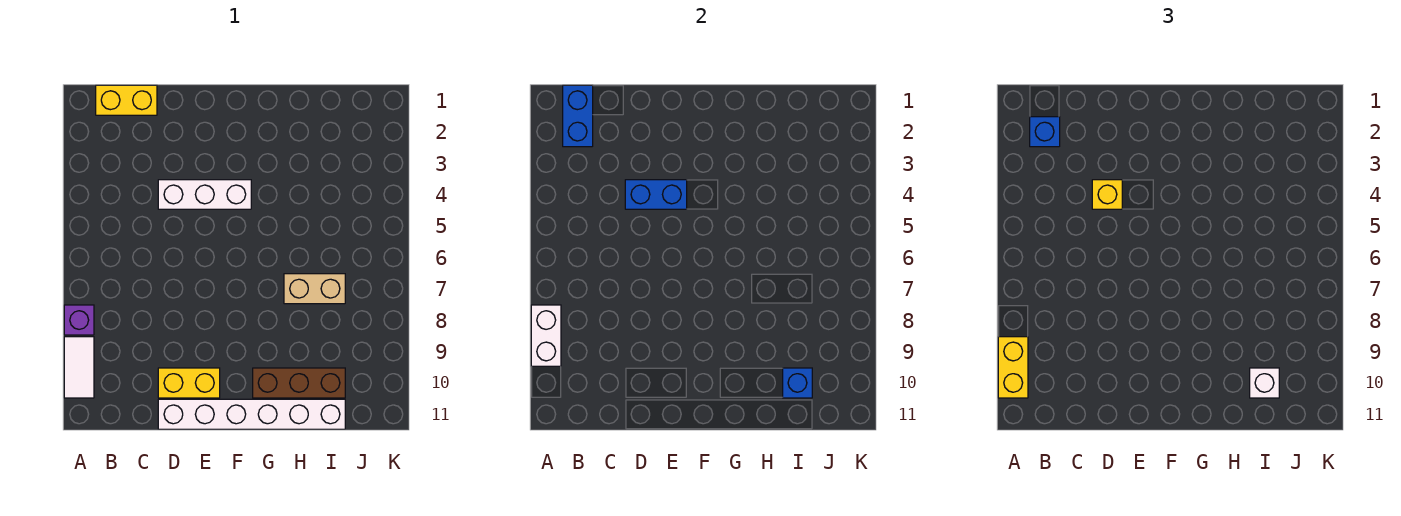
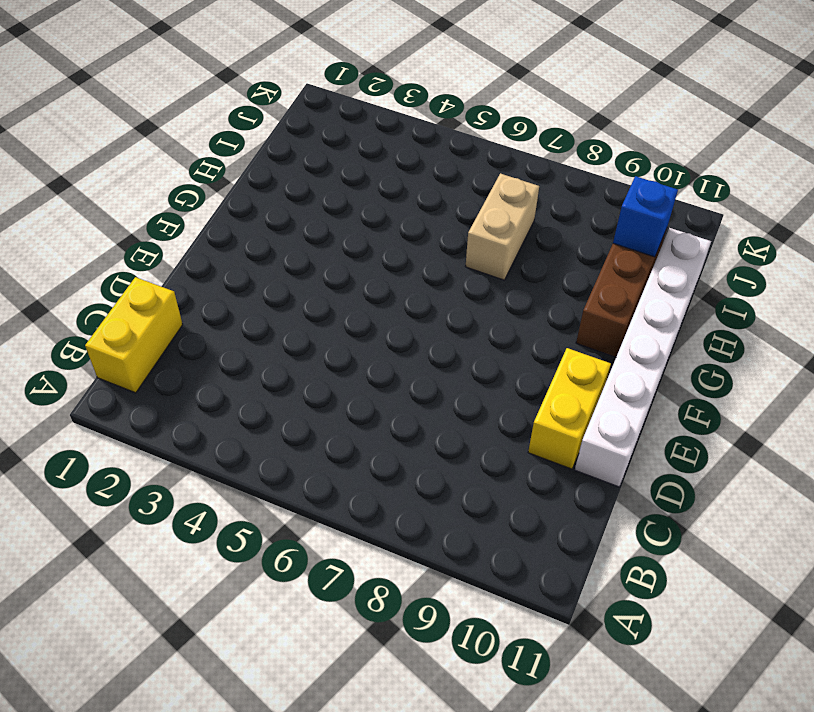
none -> purple 1x1 brick [64,305,94,335]
none -> white 1x2 tile [64,337,94,398]
none -> white 1x3 brick [158,180,251,209]

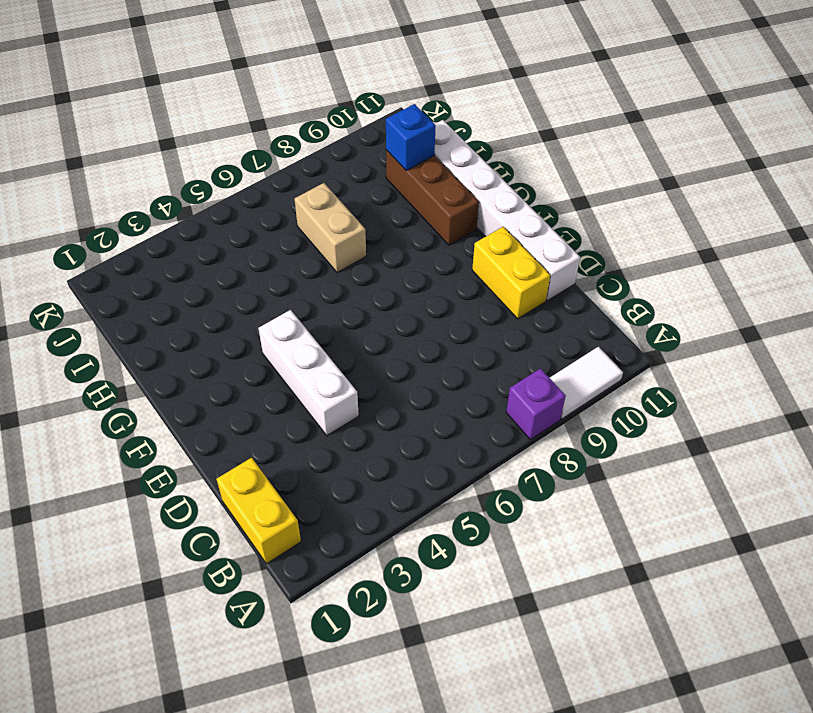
none -> white 1x2 brick [531,305,561,366]
none -> blue 1x2 brick [563,85,593,147]
none -> blue 1x2 brick [625,180,687,209]

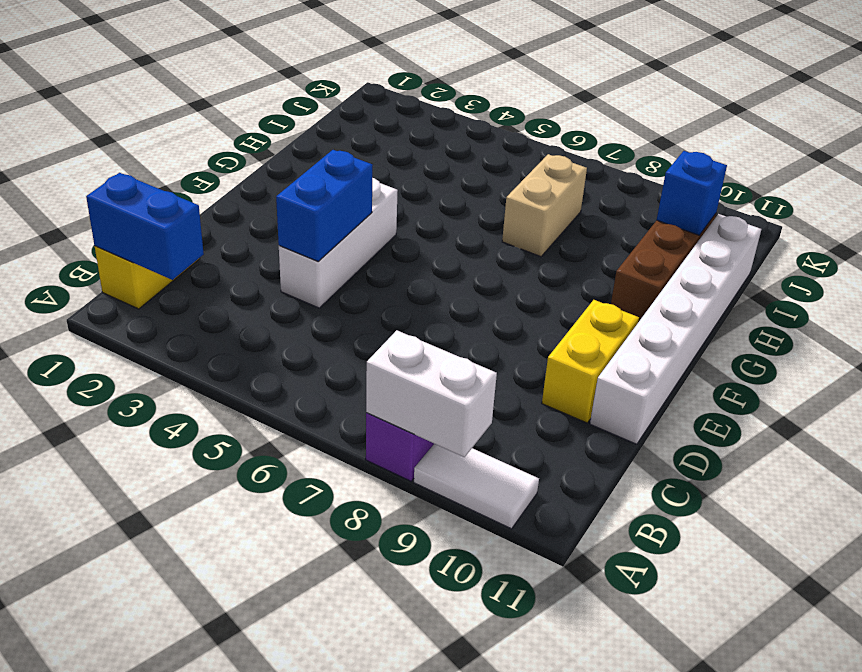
none -> yellow 1x2 brick [998,337,1028,398]
none -> blue 1x1 brick [1030,117,1060,147]
none -> yellow 1x1 brick [1092,180,1122,209]

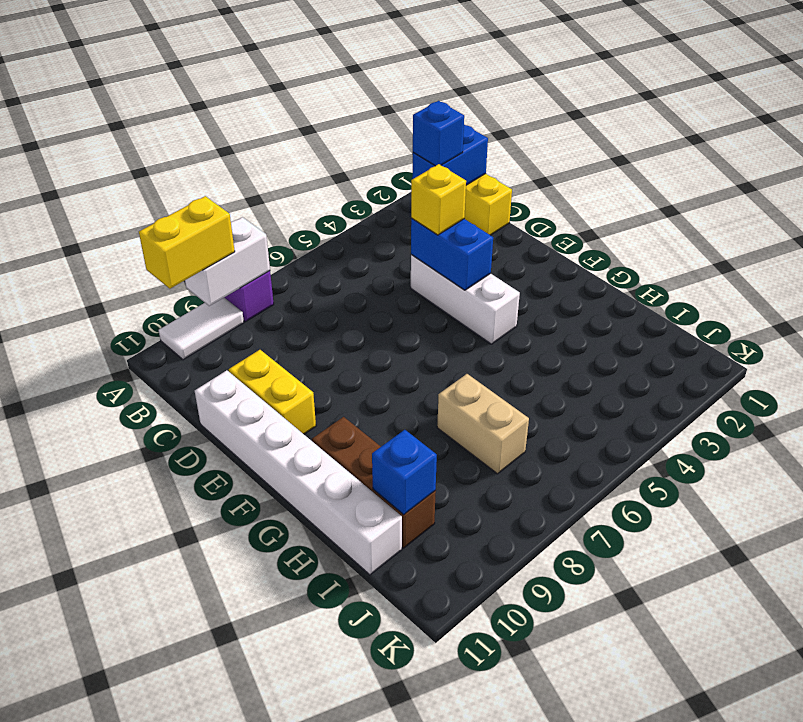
none -> white 1x1 brick [1250,368,1279,398]

